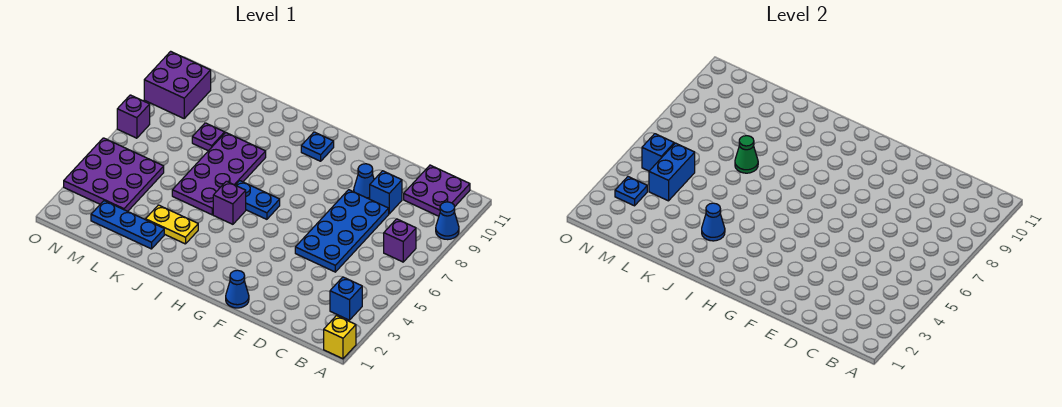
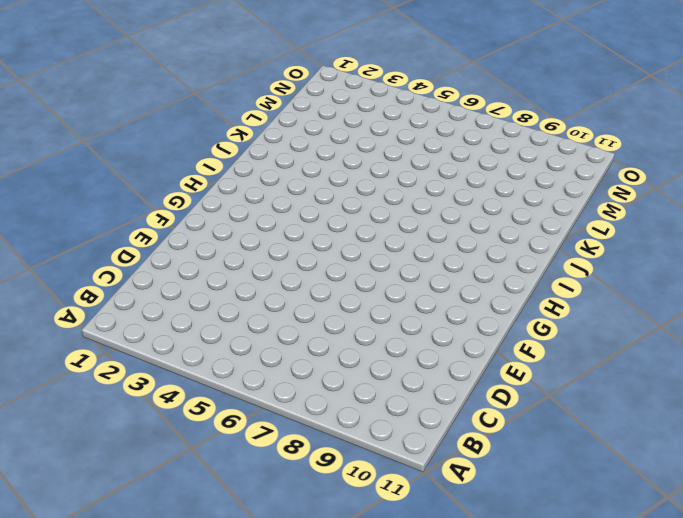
none -> yellow 1x1 brick [324,316,356,359]
none -> blue 1x1 cone [436,202,459,240]
none -> blue 1x1 brick [330,277,362,320]

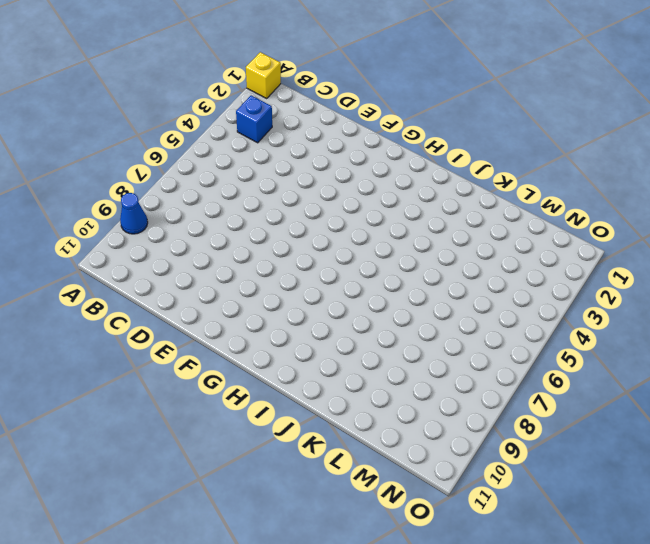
none -> purple 1x1 brick [384,219,416,262]
none -> purple 2x2 plate [404,165,470,216]
none -> blue 2x4 plate [295,190,389,272]

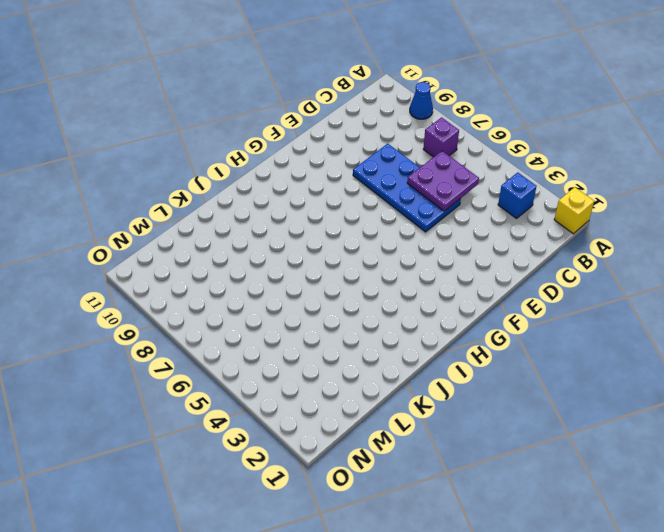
purple 2x2 plate [407,151,479,211] -> purple 2x2 plate moved to [404,165,470,216]
none -> blue 1x1 brick [370,171,402,214]
none -> blue 1x1 cone [354,164,374,199]
none -> blue 1x1 cone [226,270,249,308]

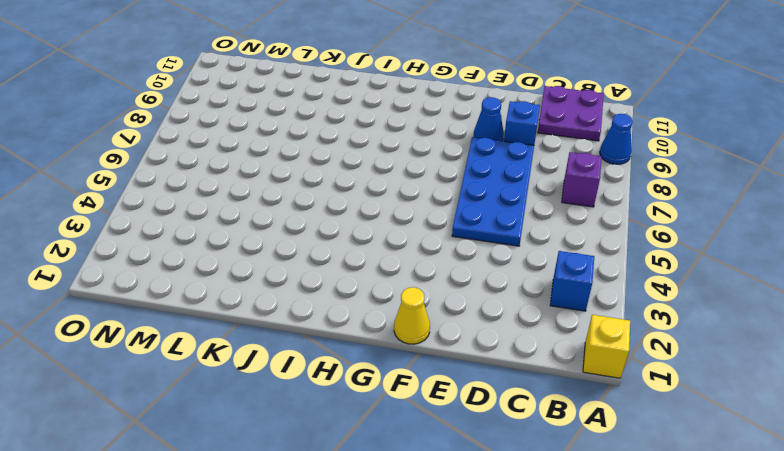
yellow 1x1 cone [394,287,430,344] -> blue 1x1 cone [226,270,249,308]
none -> blue 1x2 plate [236,181,280,219]
none -> blue 1x1 plate [301,132,334,161]
none -> purple 1x1 brick [213,181,246,224]

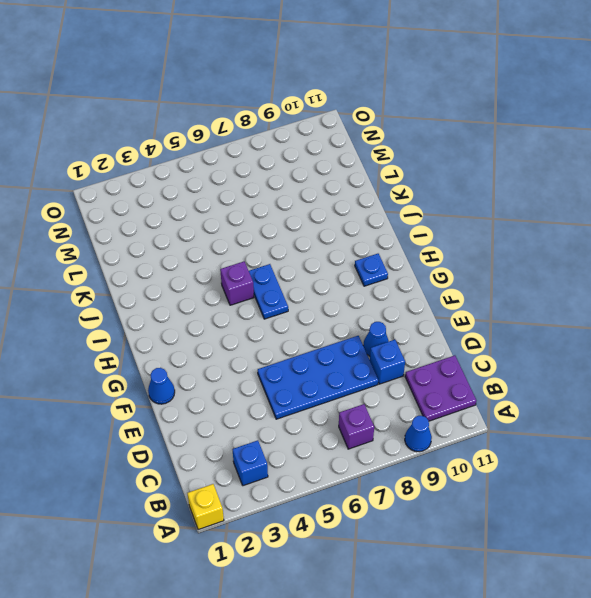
none -> yellow 1x2 plate [146,205,198,244]
none -> purple 2x4 plate [172,132,266,215]
none -> blue 1x3 plate [91,201,164,249]

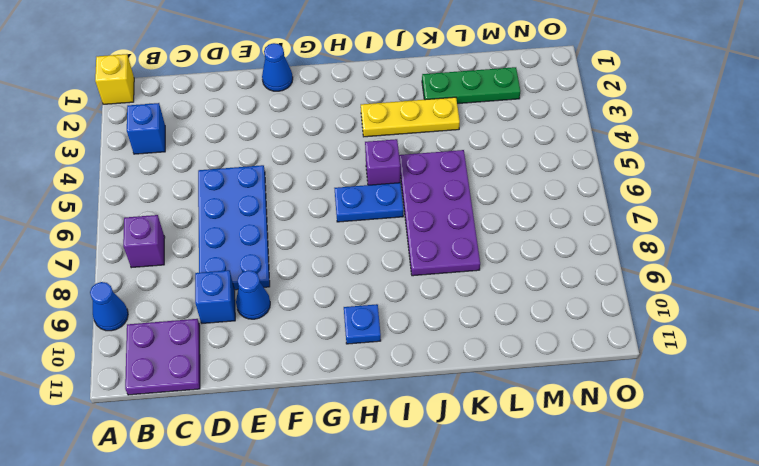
yellow 1x3 plate [361,97,460,137] -> yellow 1x2 plate [146,205,198,244]
green 1x3 plate [422,67,520,104] -> blue 1x3 plate [91,201,164,249]
none -> purple 1x1 plate [192,123,225,151]
none -> purple 3x3 plate [64,138,164,211]
none -> purple 2x2 brick [144,51,211,118]

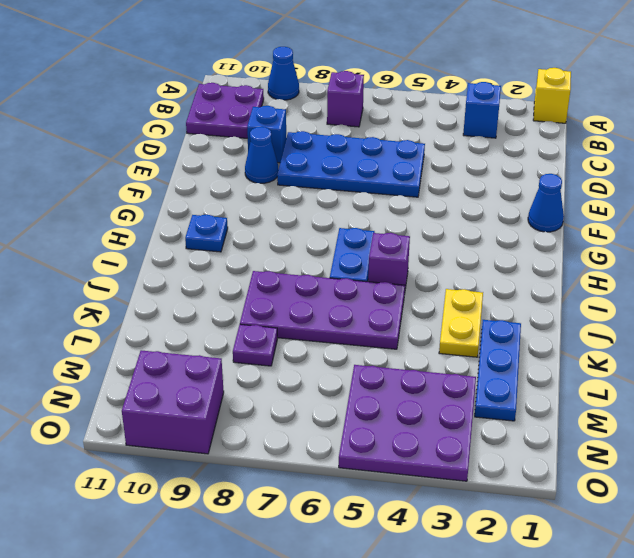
none -> purple 1x1 brick [117,95,150,138]
none -> blue 1x1 cone [702,203,725,241]
none -> green 1x1 cone [735,136,758,173]

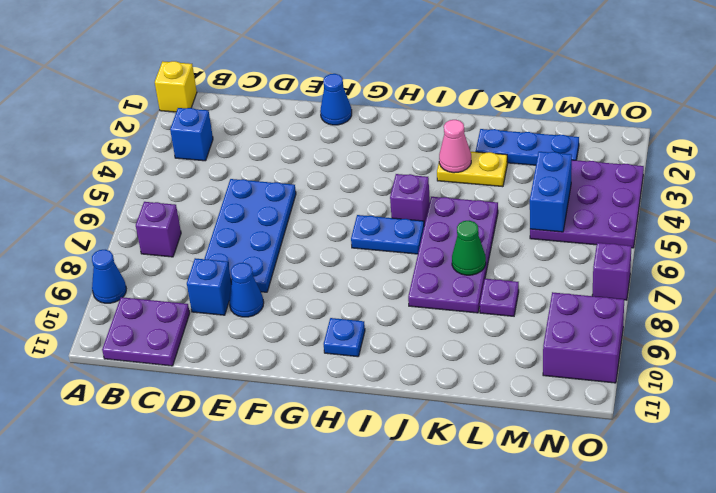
pink 1x1 cone [439,120,471,173] -> blue 1x1 cone [702,203,725,241]
none -> blue 1x1 plate [615,177,647,206]
none -> blue 1x1 brick [642,134,674,171]

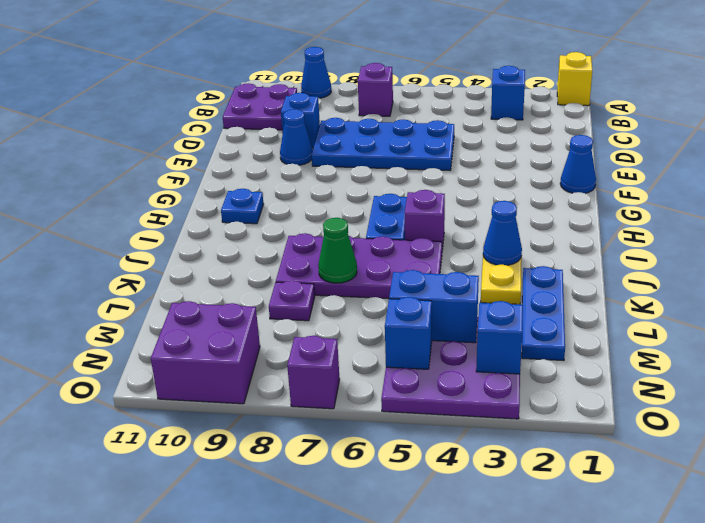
blue 1x1 brick [476,301,523,374] -> blue 1x1 plate [615,177,647,206]

